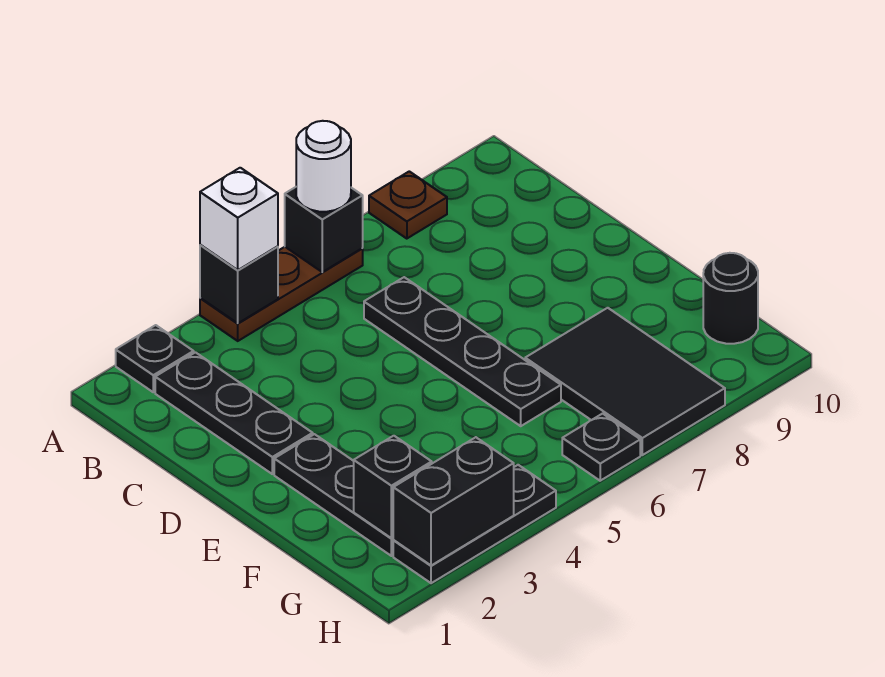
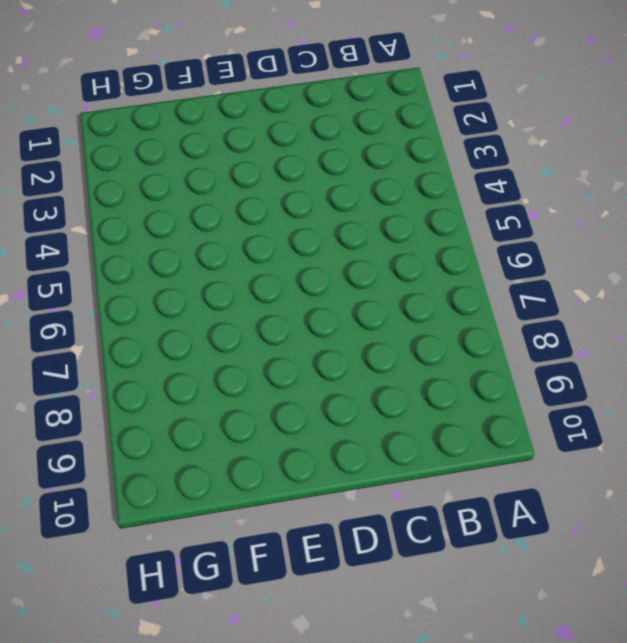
none -> black 1x1 plate [116,325,194,392]
none -> brown 1x3 plate [200,247,363,341]
none -> brown 1x1 plate [369,171,447,239]

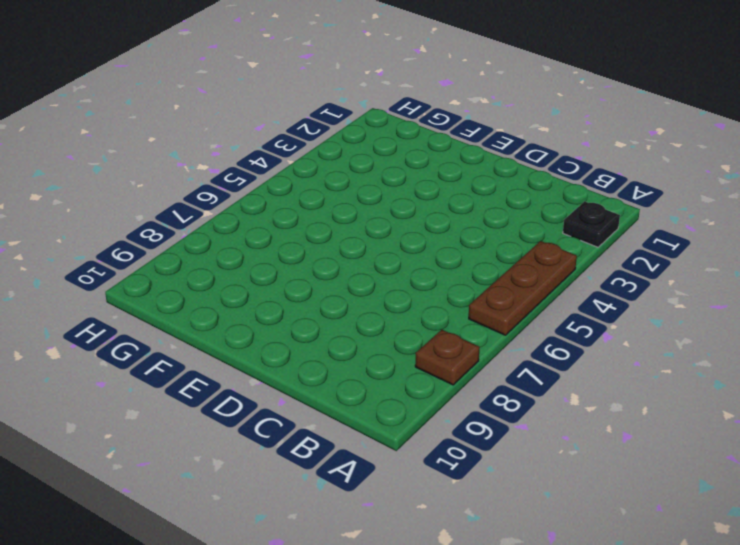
none -> black 1x3 plate [155,352,313,474]
none -> black 1x4 plate [364,277,561,426]
none -> black 1x3 plate [274,434,394,556]

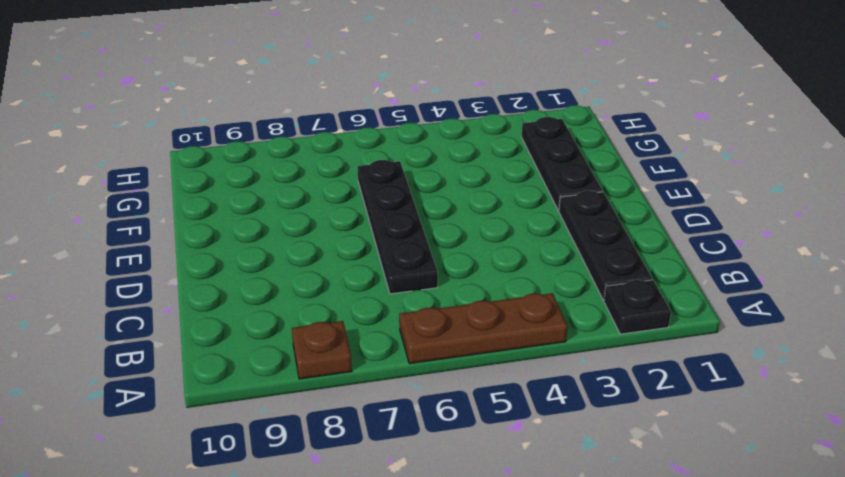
none -> black 2x3 tile [525,308,725,455]
none -> black 1x1 round brick [703,253,758,344]
none -> black 1x3 plate [393,465,556,583]

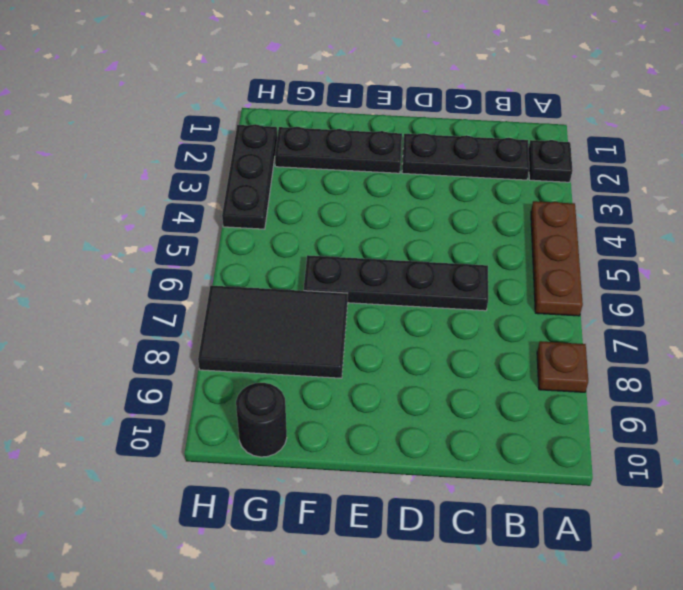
none -> black 1x1 plate [562,414,640,481]
none -> black 1x1 brick [200,245,278,323]
none -> black 1x1 brick [285,187,363,272]

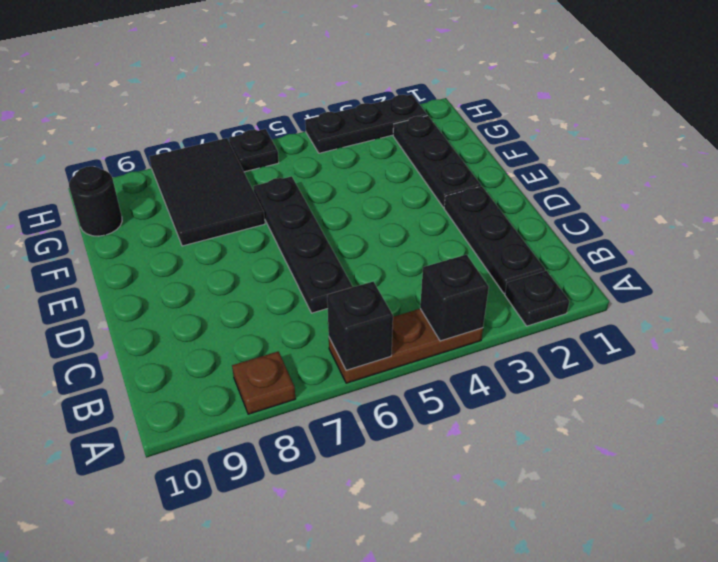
none -> black 1x1 brick [354,436,432,538]
none -> black 1x2 brick [393,437,514,566]
none -> white 1x1 brick [200,168,278,270]

